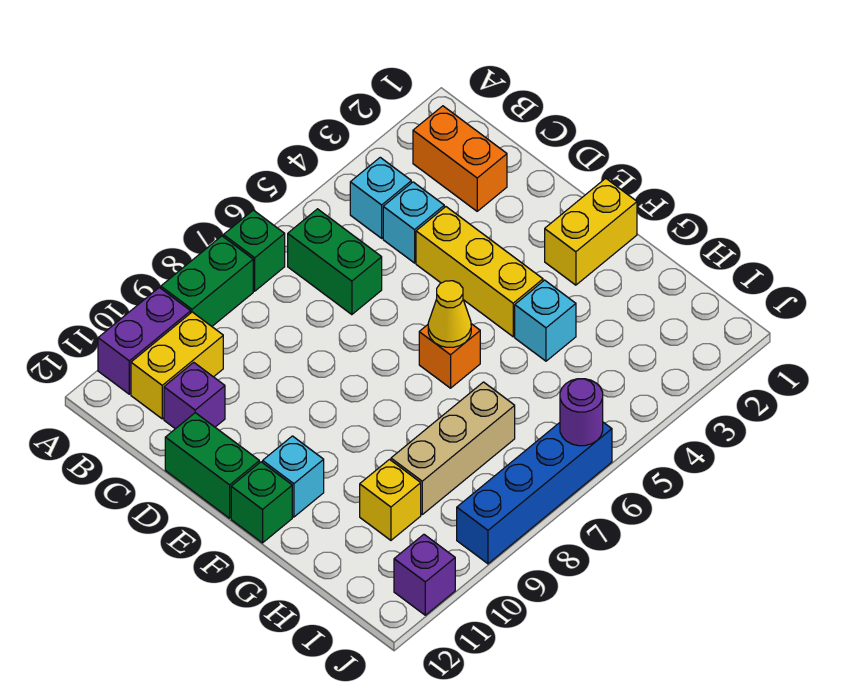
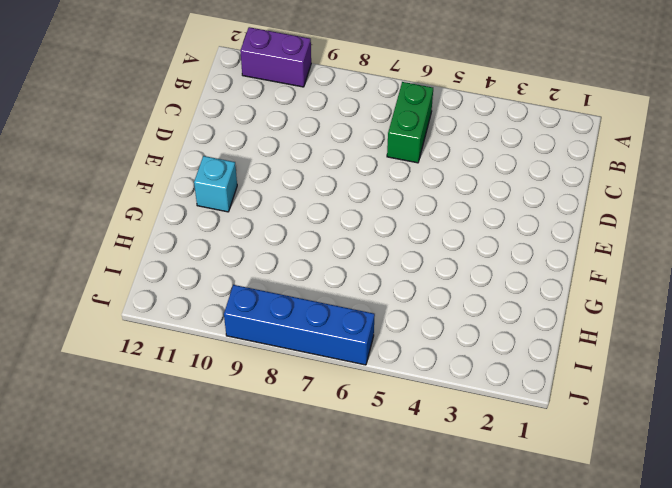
none -> green 1x1 brick [223,210,285,291]
none -> green 1x2 brick [161,236,253,326]
none -> orange 1x2 brick [413,106,507,211]

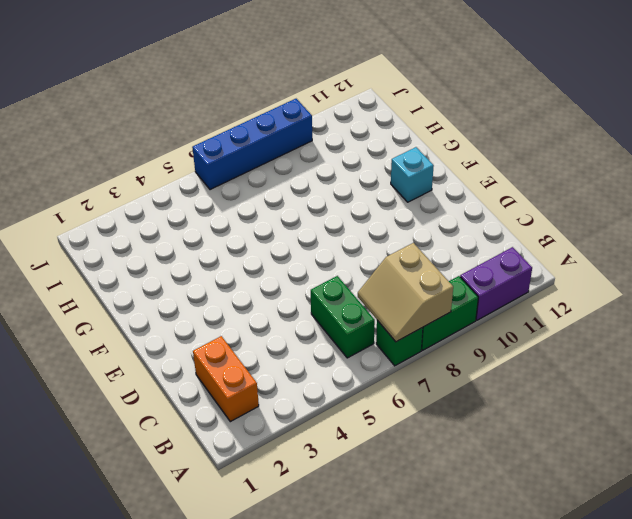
tan 2x2 slope [358,243,453,342] -> none
none -> cyan 1x1 brick [350,157,411,238]
none -> yellow 1x2 brick [131,312,223,419]
none -> cyan 1x1 brick [383,182,444,263]

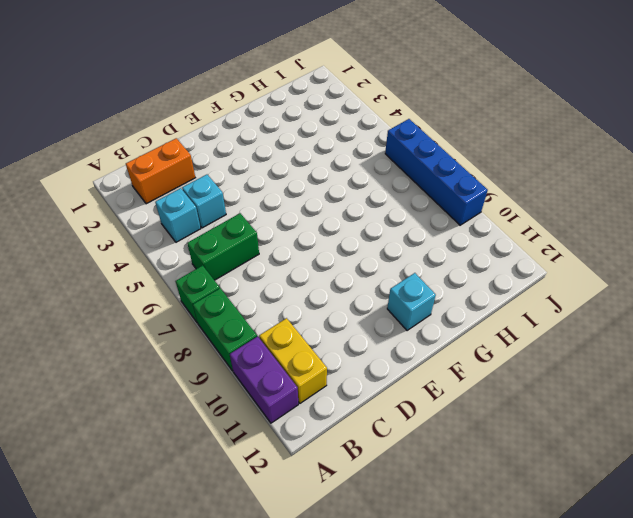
none -> purple 1x1 brick [164,362,225,429]
none -> yellow 1x3 brick [416,207,543,337]
none -> green 1x2 brick [165,413,259,518]

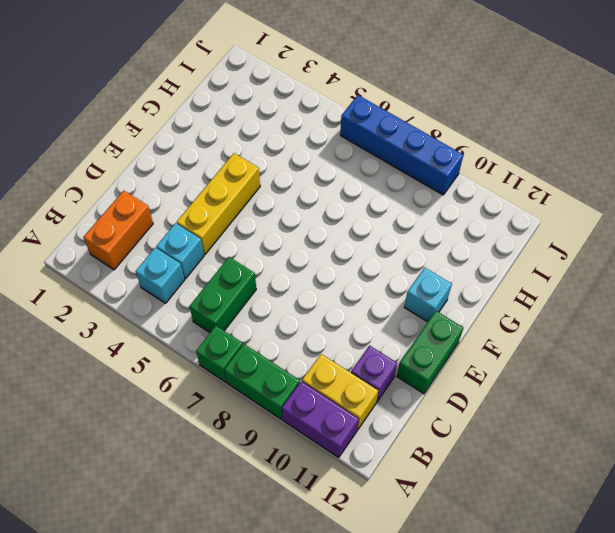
none -> yellow 1x2 brick [545,178,637,285]
none -> orange 1x1 brick [419,324,480,388]
none -> green 1x1 brick [231,462,292,543]

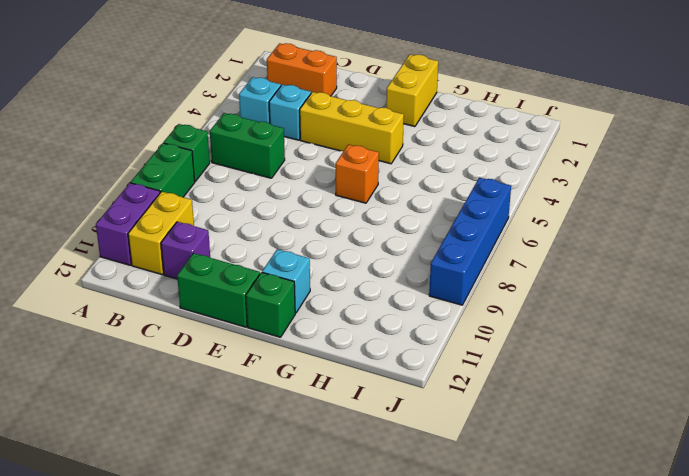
none -> cyan 1x1 brick [515,280,576,361]
none -> tan 1x3 brick [391,382,515,514]
none -> yellow 1x1 brick [360,460,421,540]

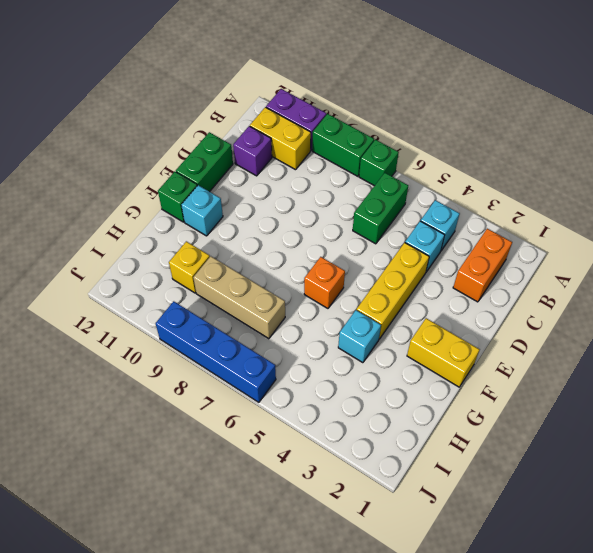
none -> purple 1x1 brick [394,534,455,615]
none -> yellow 1x1 cone [428,281,471,347]
none -> purple 1x1 round brick [560,379,603,446]

